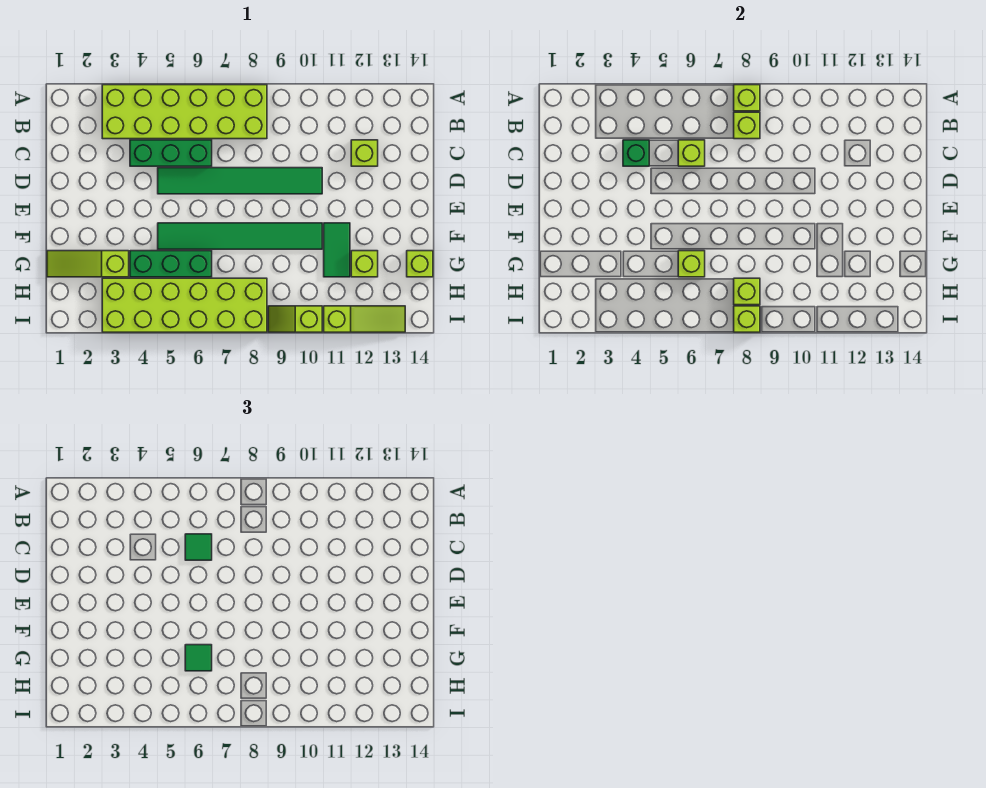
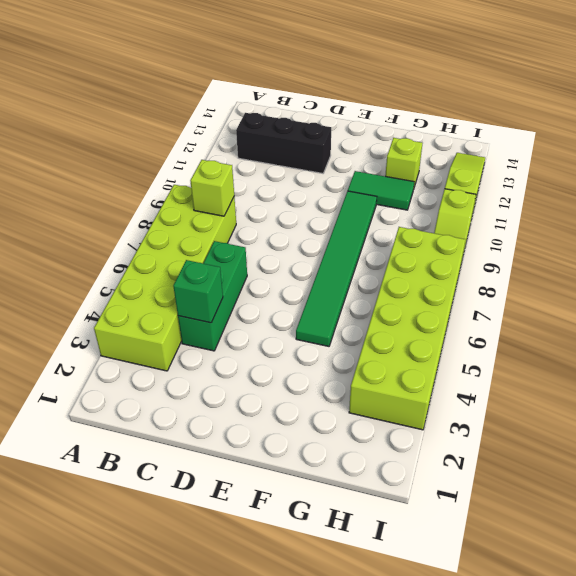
black 1x3 brick [236,113,331,173] -> lime 1x1 brick [351,140,378,166]
none -> green 1x6 tile [158,168,322,194]
none -> lime 1x3 slope [47,251,129,277]
none -> green 1x3 brick [130,251,212,277]

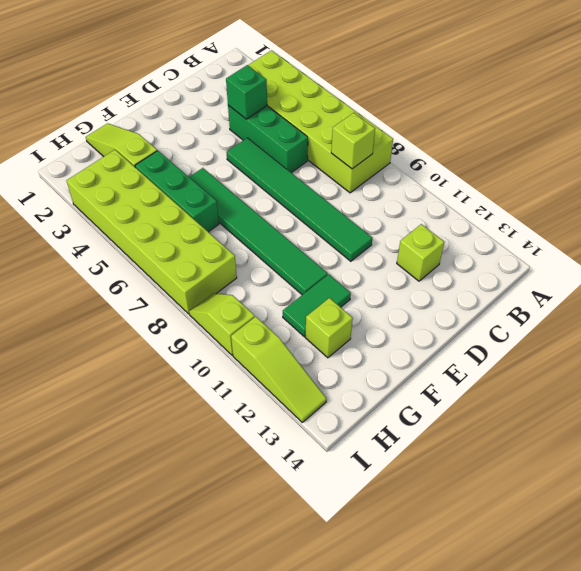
none -> lime 1x1 brick [407,251,433,277]
none -> lime 1x1 brick [734,85,760,111]
none -> lime 1x1 brick [678,140,705,166]

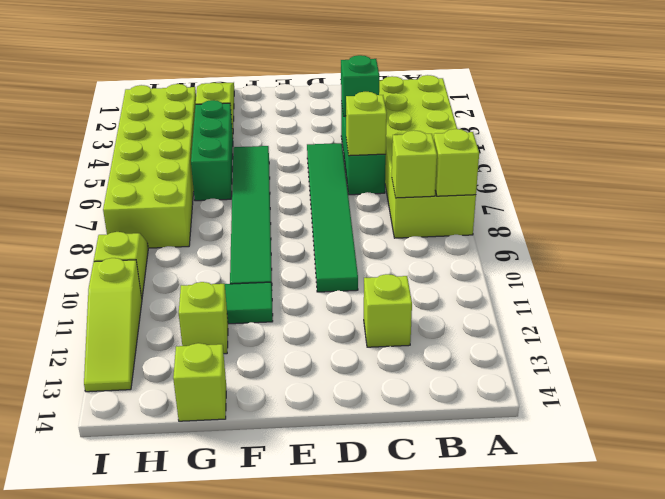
none -> lime 1x1 brick [678,251,705,277]
none -> lime 1x1 brick [734,278,760,305]
none -> lime 1x1 brick [734,306,760,332]

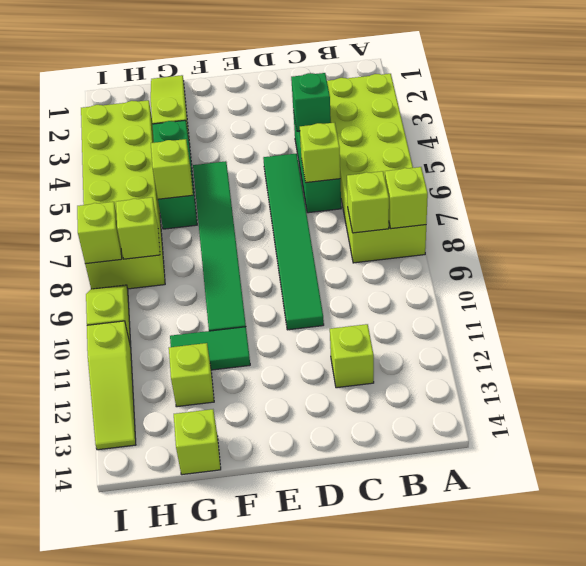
none -> green 1x1 tile [185,534,212,560]
none -> green 1x1 tile [185,645,212,671]

